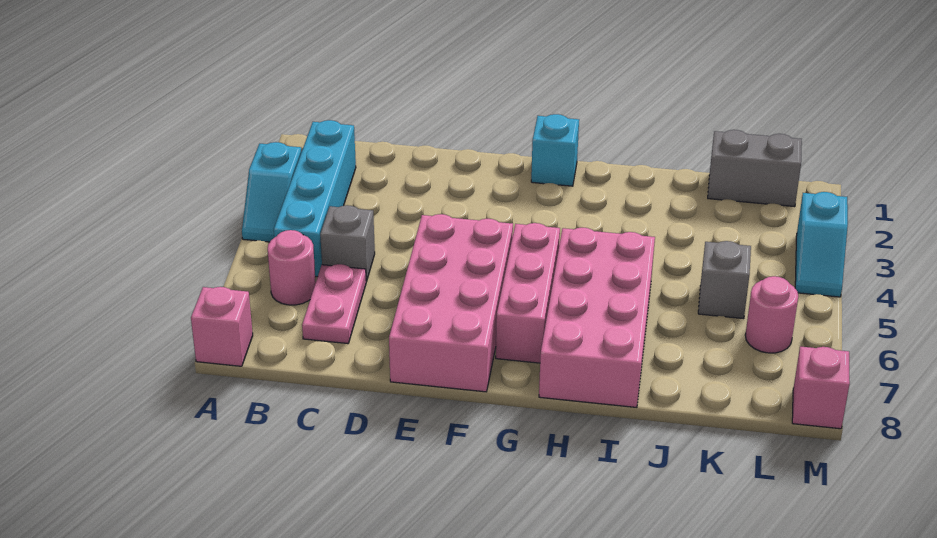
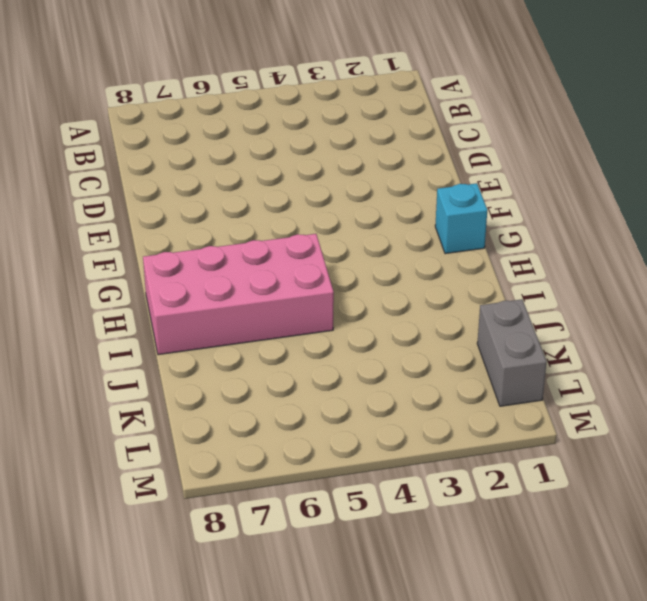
none -> cyan 1x2 slope [242,142,302,242]
none -> pink 1x1 brick [191,287,253,366]
none -> cyan 1x4 brick [274,120,356,277]

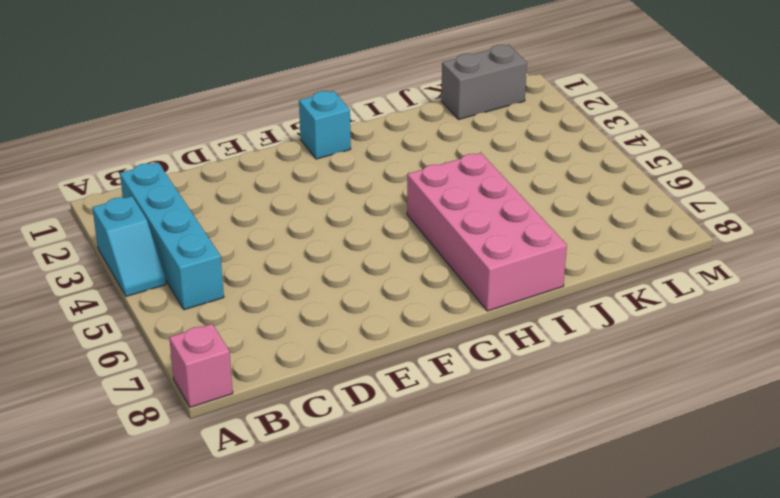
none -> pink 1x1 round brick [268,230,316,305]
none -> grey 1x1 brick [320,205,375,281]
none -> pink 1x2 plate [302,264,366,344]

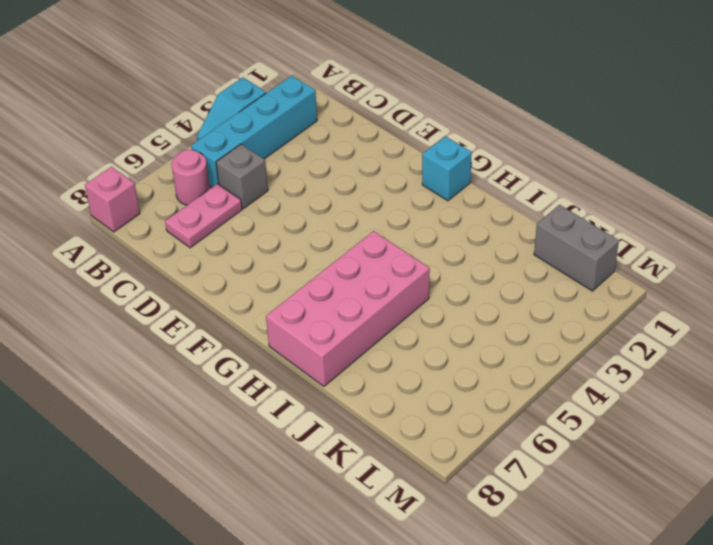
none -> pink 2x4 brick [389,214,513,392]
none -> pink 1x3 brick [496,223,560,363]
none -> grey 1x1 brick [698,241,751,319]

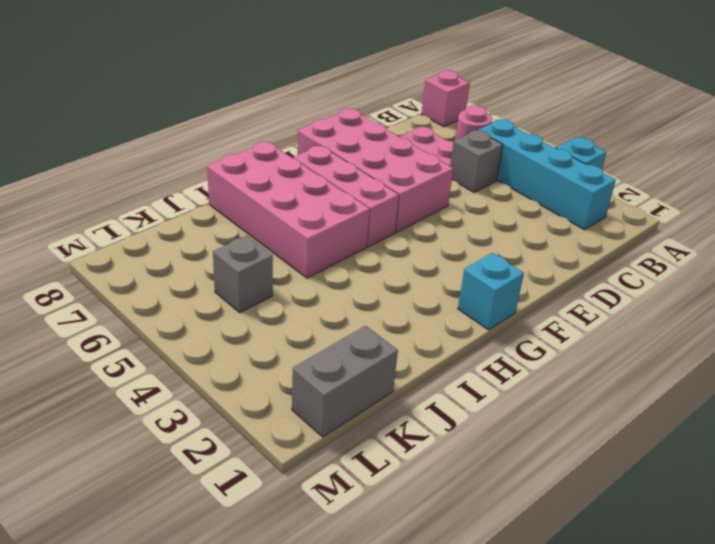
none -> pink 1x1 round brick [745,276,798,353]
none -> cyan 1x2 slope [795,192,848,297]
none -> pink 1x1 brick [792,346,850,429]

